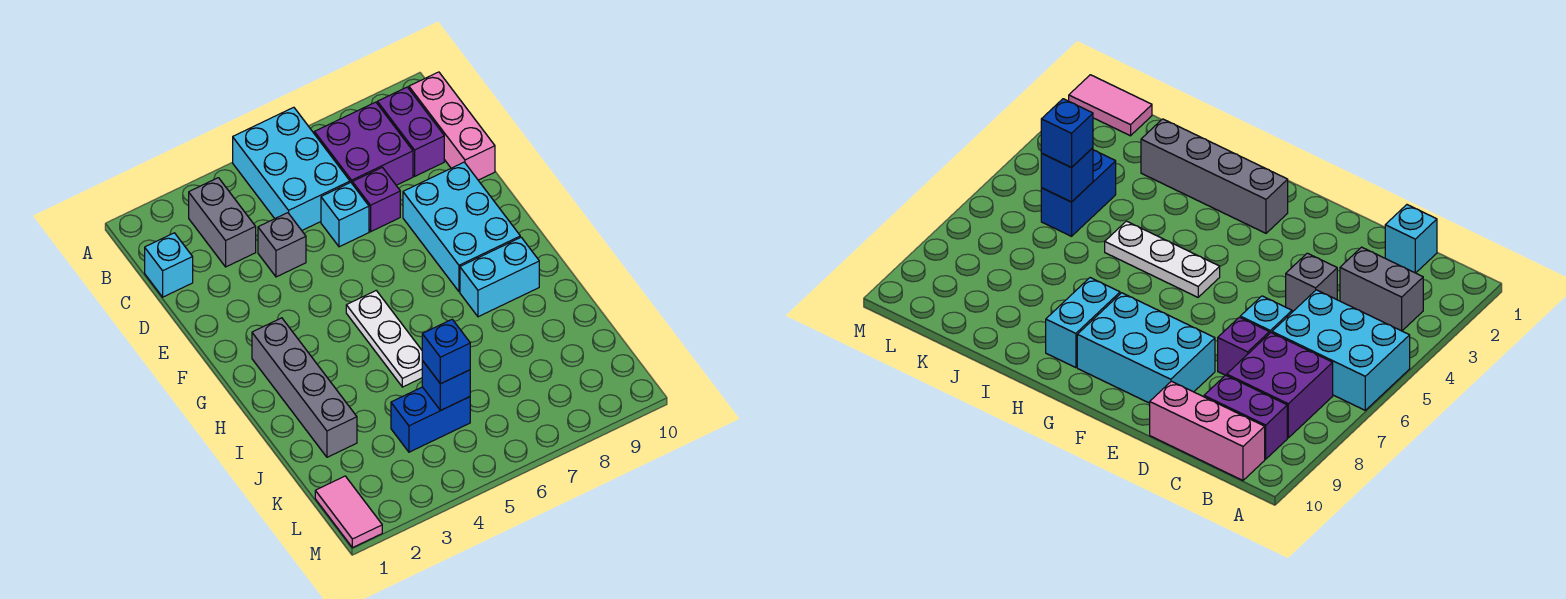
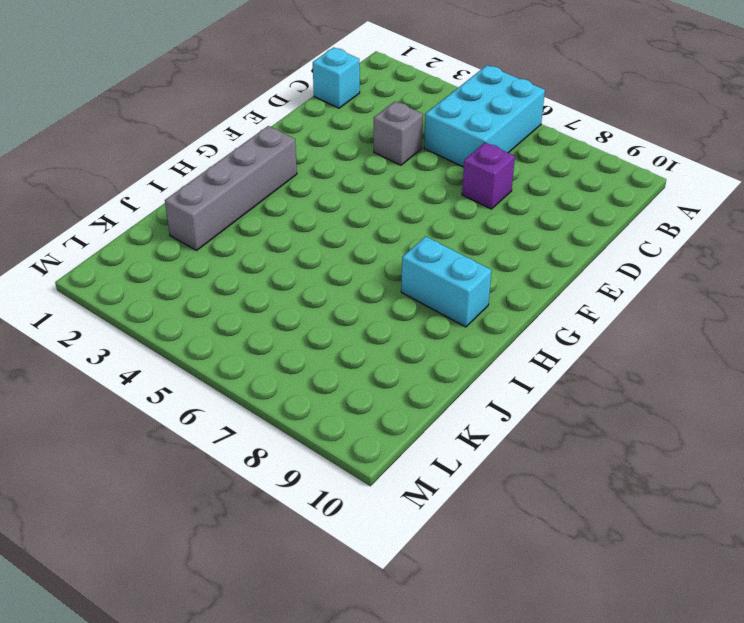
none -> grey 1x2 brick [189,178,256,267]
none -> purple 2x2 brick [314,102,413,185]
none -> purple 1x2 brick [377,87,444,176]

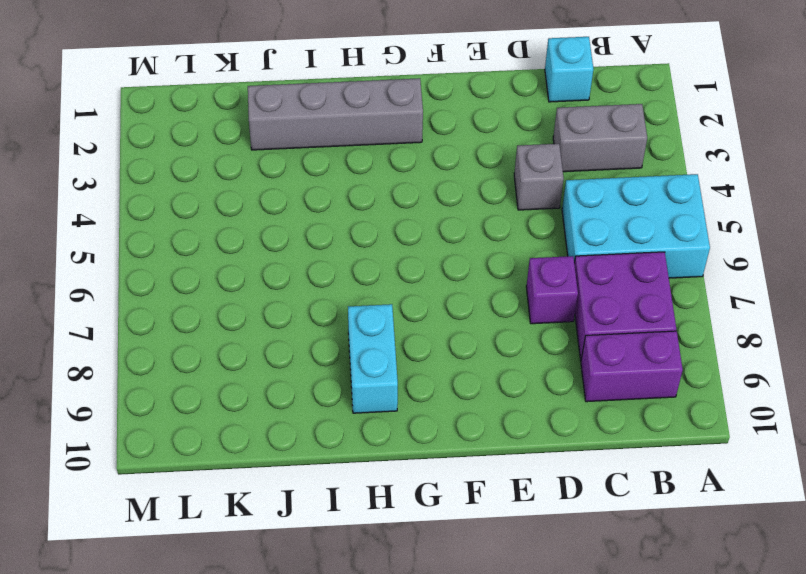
none -> pink 1x3 brick [409,72,495,180]
none -> cyan 1x1 brick [321,182,369,247]
none -> cyan 2x3 brick [403,162,520,292]

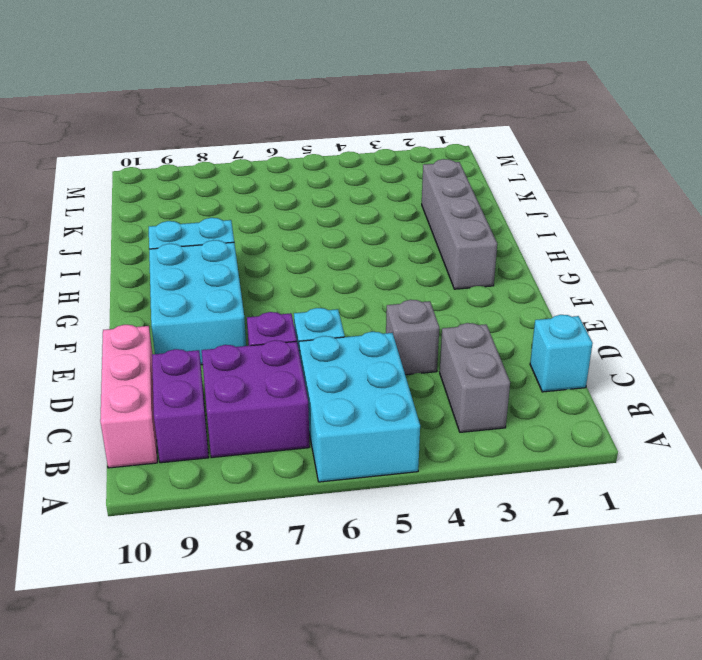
none -> white 1x3 plate [346,291,422,387]
none -> blue 1x2 brick [391,387,470,452]
none -> pink 1x2 tile [315,476,382,548]

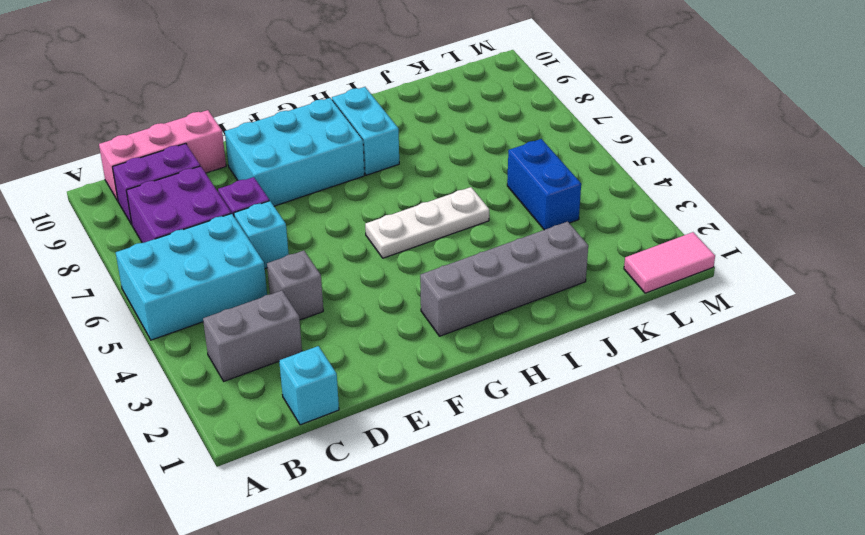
none -> blue 1x1 brick [422,361,470,411]
none -> blue 1x1 brick [422,319,470,384]

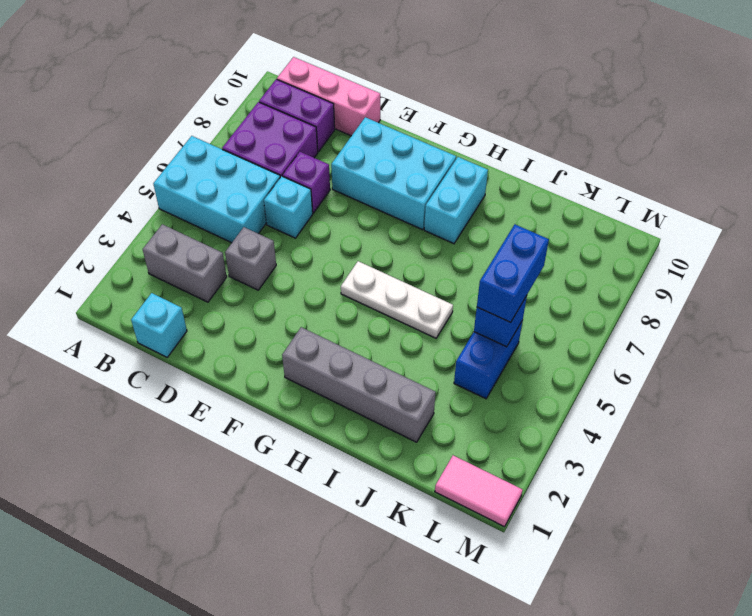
blue 1x2 brick [477,224,549,322] -> blue 1x1 brick [422,319,470,384]

